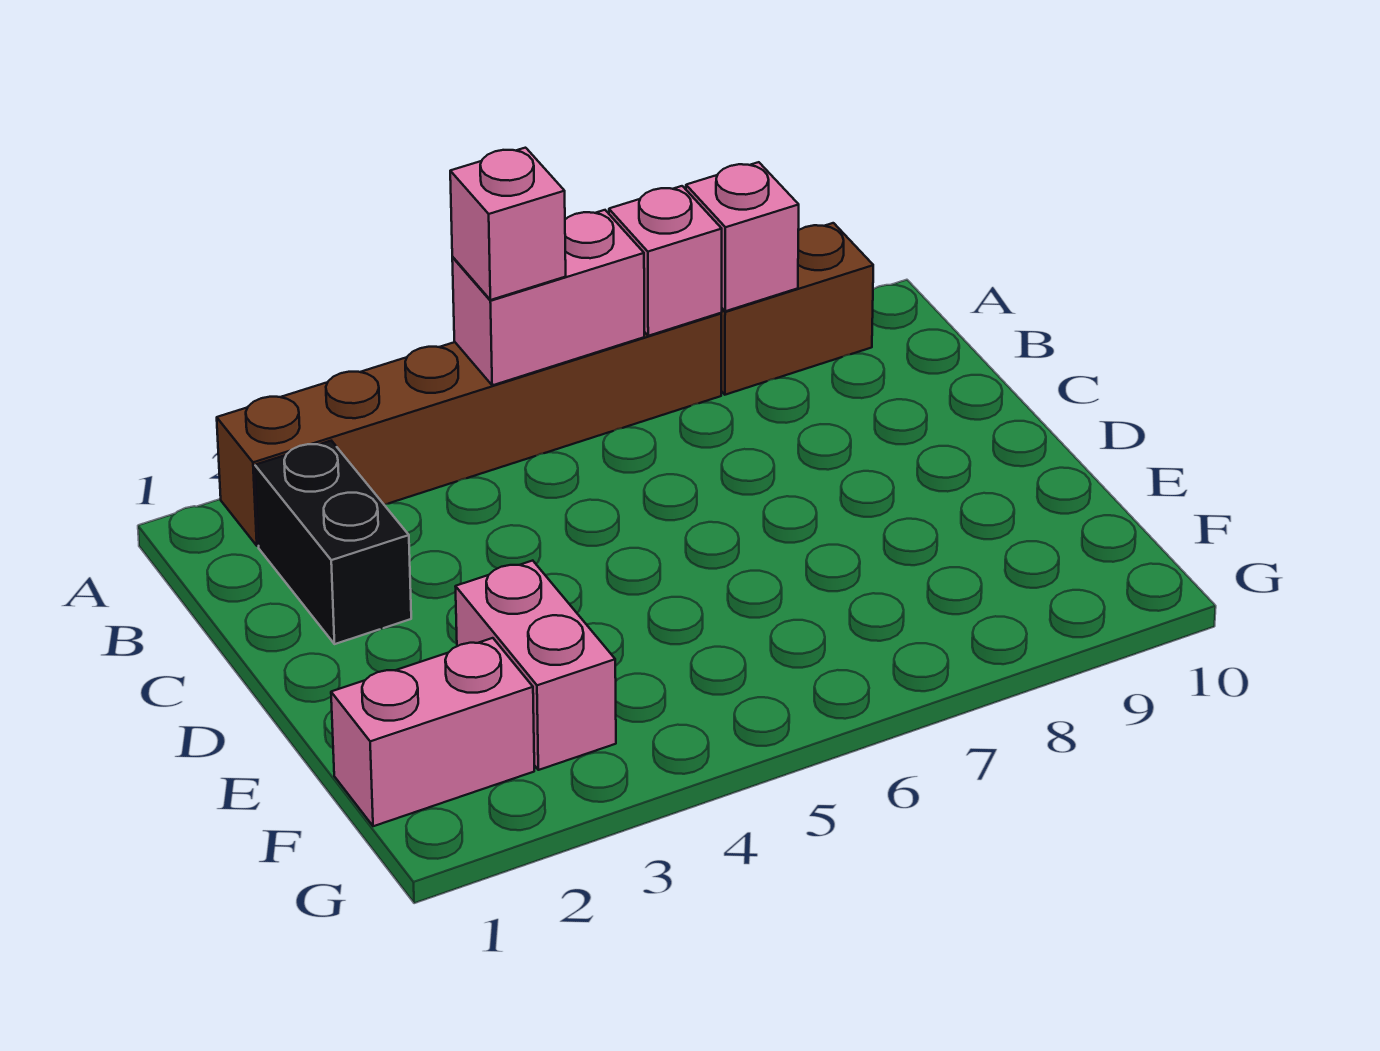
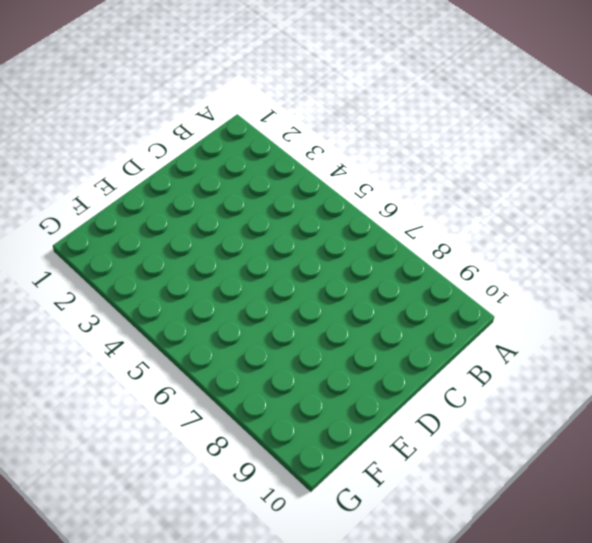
none -> brown 1x6 brick [217,313,721,546]
none -> brown 1x2 brick [721,223,873,395]

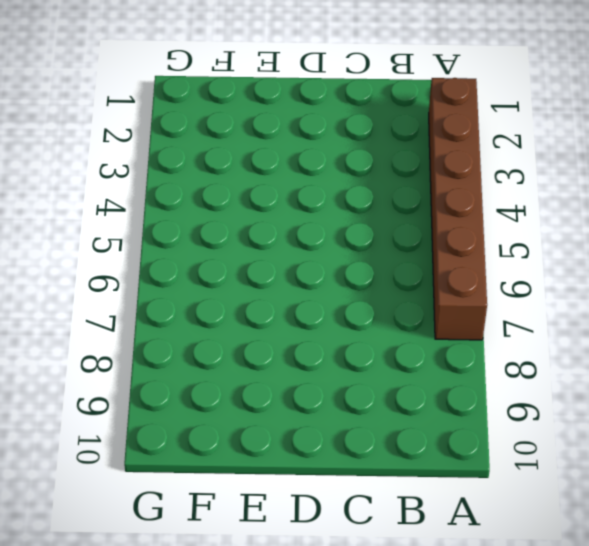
none -> brown 1x2 brick [721,223,873,395]
none -> black 1x2 brick [255,441,411,644]

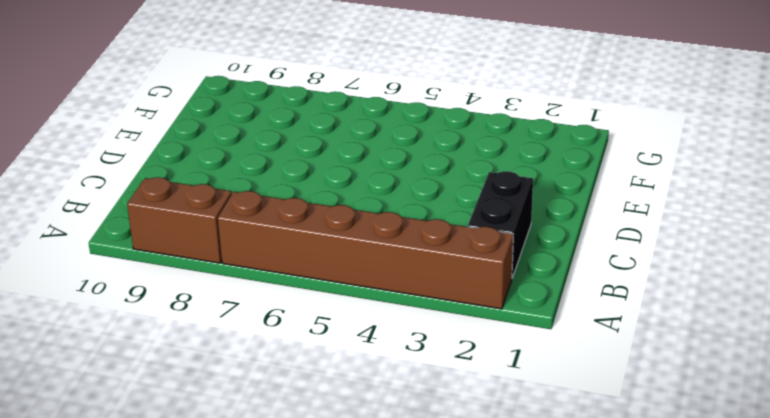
none -> pink 1x2 brick [455,561,616,770]
none -> pink 1x2 brick [331,638,534,826]

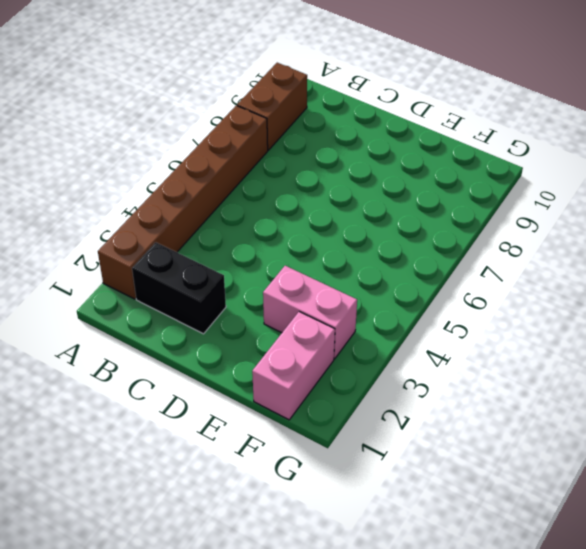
none -> pink 1x2 brick [452,210,644,385]
none -> pink 1x1 brick [609,186,722,336]

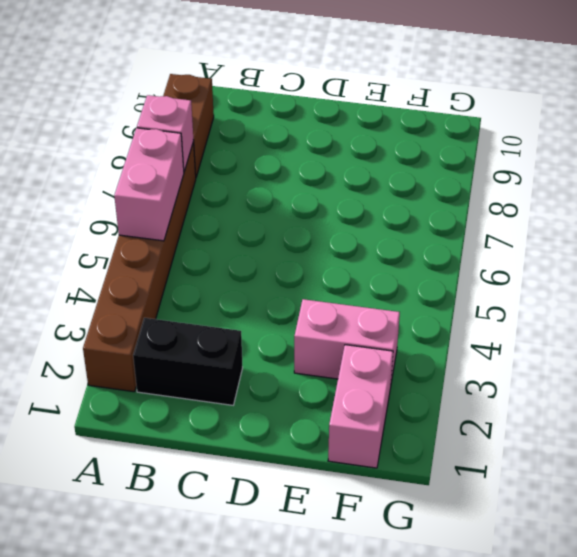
none -> pink 1x1 brick [686,162,799,311]
none -> pink 1x1 brick [450,148,566,300]

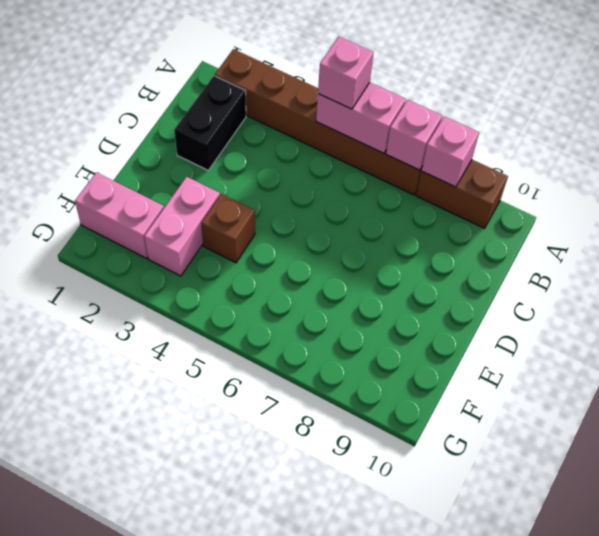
brown 1x1 brick [201,194,255,263] -> none

